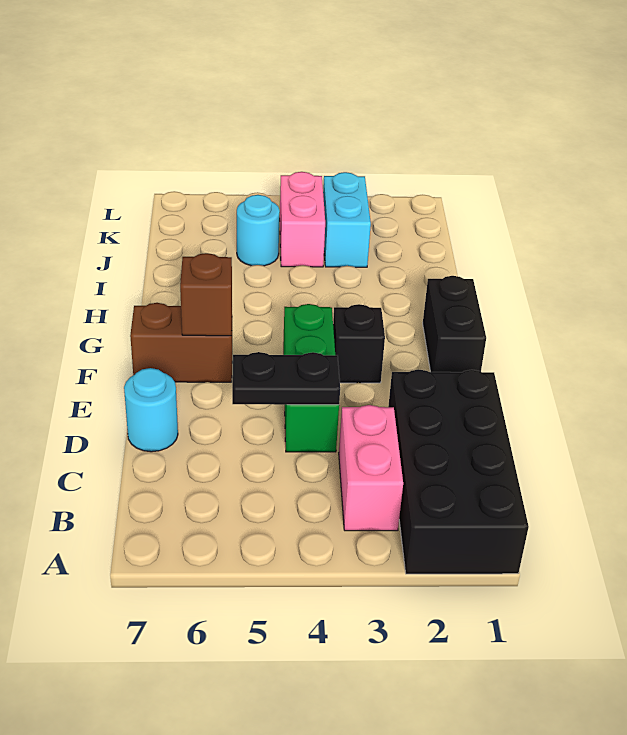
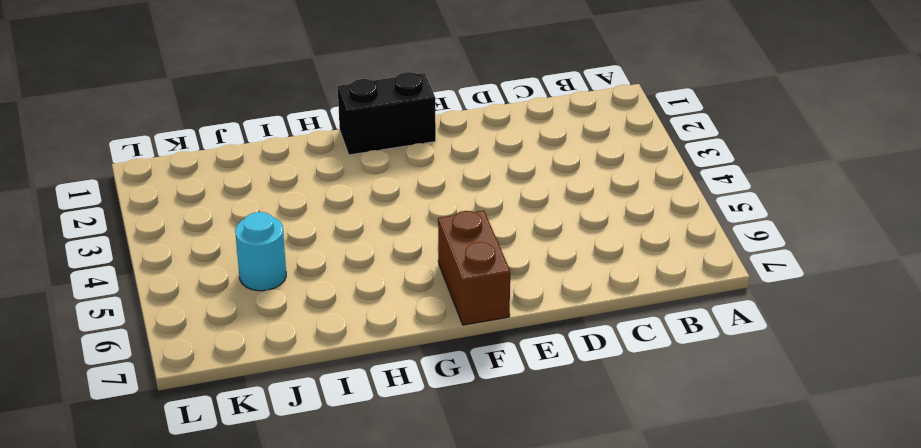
none -> black 2x4 brick [388,370,529,574]
none -> pink 1x2 brick [339,405,403,531]
none -> green 1x3 brick [283,304,339,452]

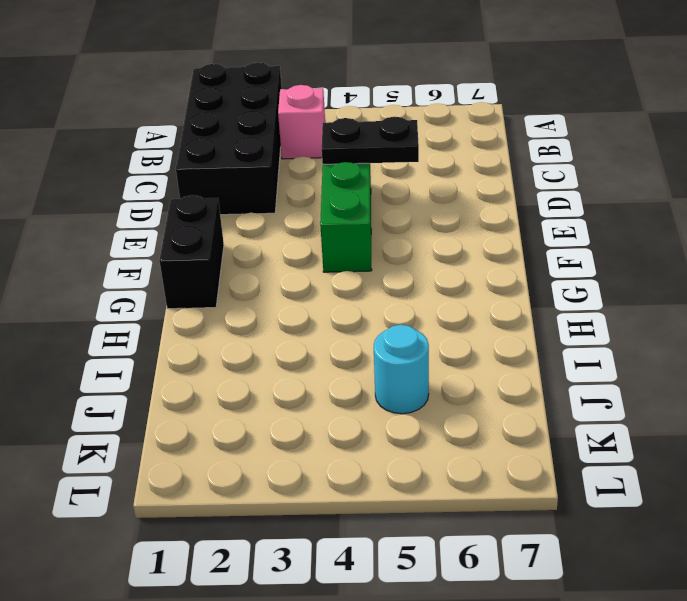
pink 1x1 brick [278,85,325,159] -> pink 1x2 brick [339,405,403,531]
none -> cyan 1x1 round brick [124,368,178,452]
none -> black 1x1 brick [333,304,385,383]
none -> brown 1x2 brick [130,303,232,382]

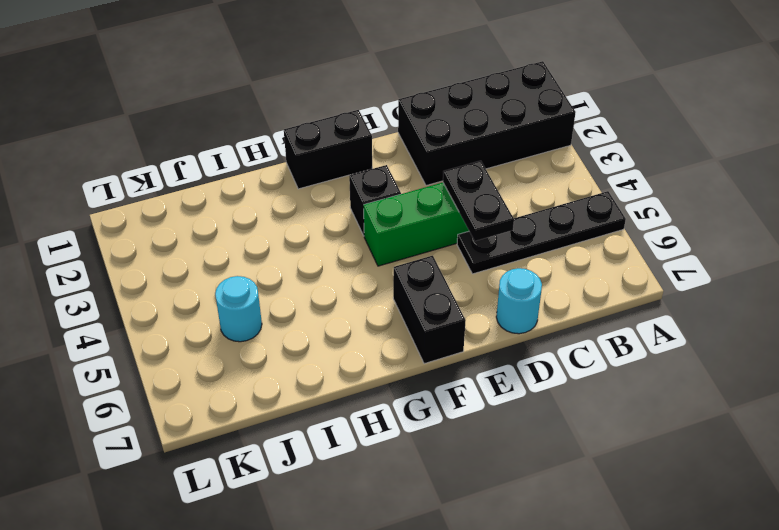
black 1x4 plate [457,191,626,274] -> none
black 1x2 brick [393,256,466,364] -> brown 1x2 brick [130,303,232,382]
none -> pink 1x2 brick [339,405,403,531]
none -> cyan 1x2 brick [323,172,371,267]
none -> pink 1x2 brick [280,172,325,267]

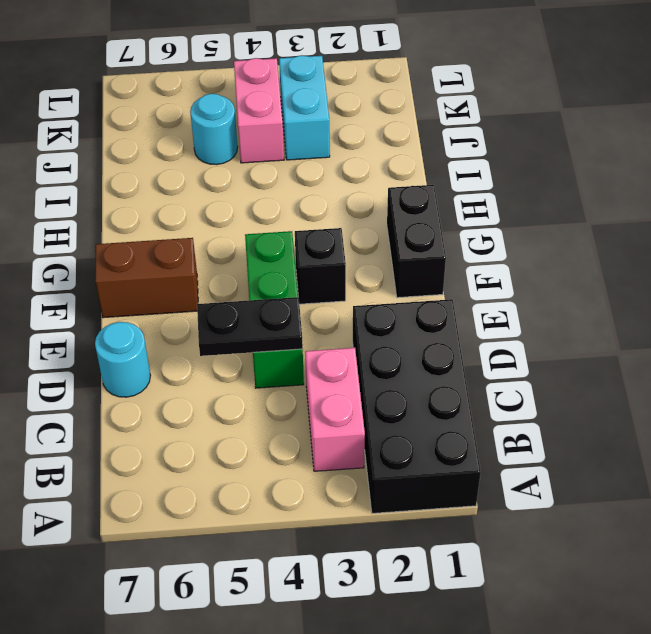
none -> brown 1x1 brick [180,253,232,336]

